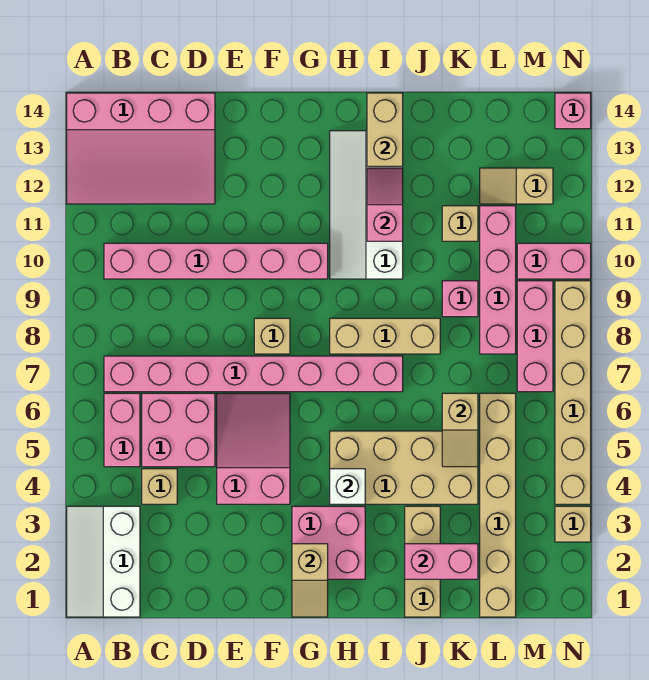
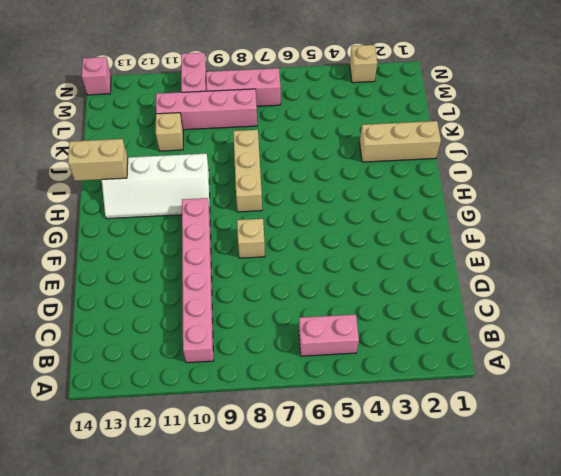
none -> white 2x3 slope [67,506,140,617]
none -> pink 3x4 slope [67,93,215,204]
none -> pink 1x8 brick [104,356,403,392]
none -> tan 1x1 brick [142,469,177,504]

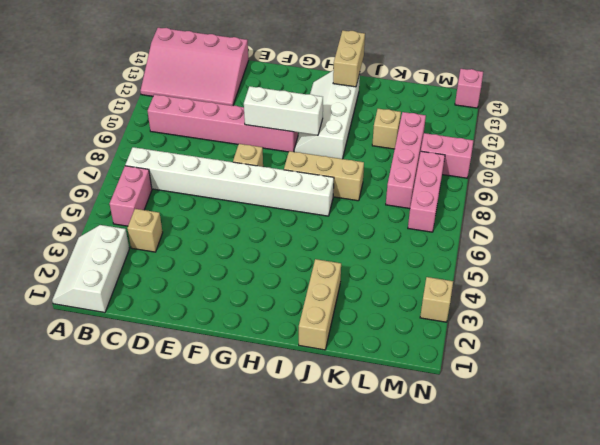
white 1x8 brick [125,147,334,216] -> pink 1x8 brick [104,356,403,392]
white 1x3 brick [244,86,323,135] -> none
none -> pink 2x2 brick [142,393,215,467]
none -> pink 2x3 slope [217,393,290,504]
none -> pink 2x2 brick [292,506,365,579]
none -> tan 2x4 brick [330,431,478,504]

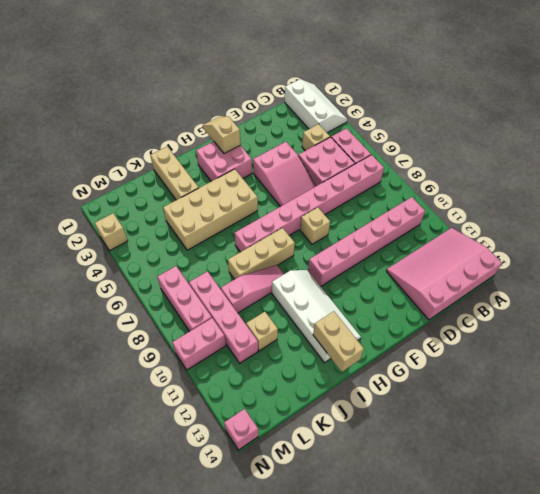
pink 1x3 slope [221,265,284,313] -> pink 1x1 brick [442,281,478,317]
none -> tan 1x6 brick [480,393,516,617]
none -> tan 1x2 slope [480,168,553,204]
none -> tan 1x6 brick [555,281,591,504]
none -> white 1x1 brick [330,469,365,504]

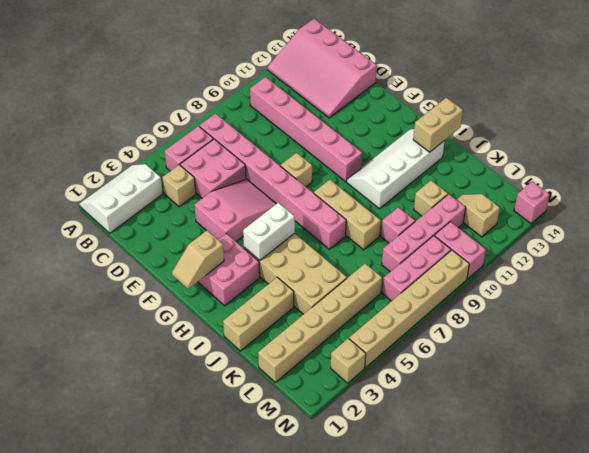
white 1x2 brick [243,203,295,260] -> white 1x1 brick [330,469,365,504]
none -> pink 1x2 slope [367,168,403,241]
none -> pink 1x2 brick [405,544,478,579]
none -> tan 1x2 slope [442,393,478,467]

